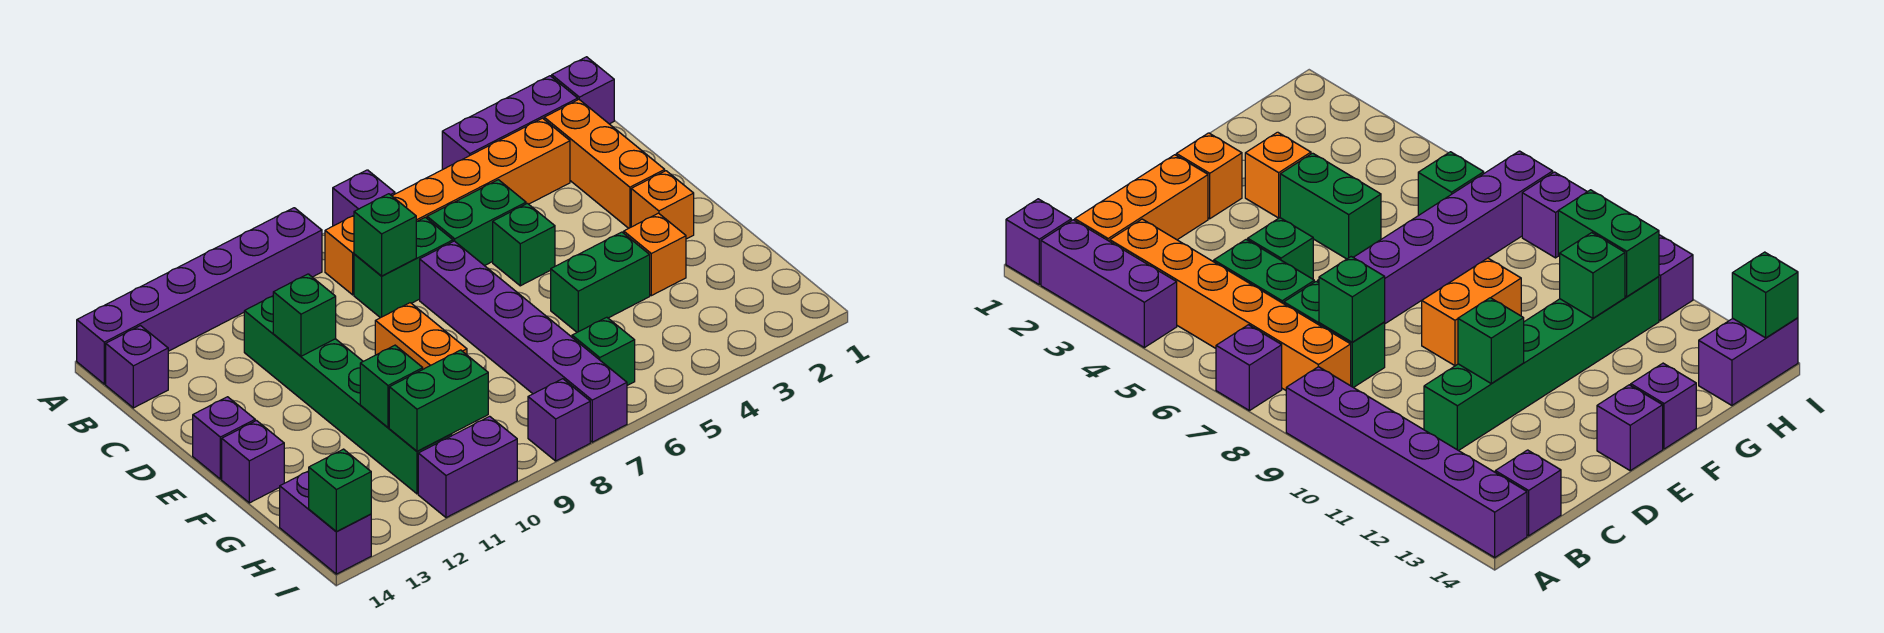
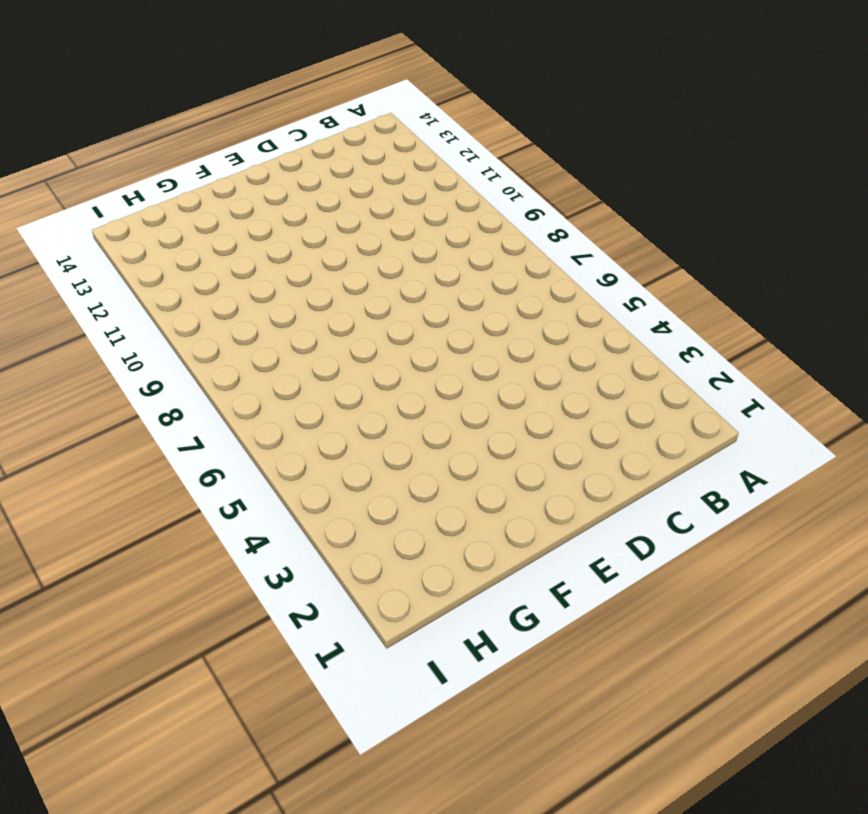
none -> purple 1x1 brick [552,57,614,124]
none -> purple 1x3 brick [442,76,578,170]
none -> purple 1x1 brick [333,170,395,226]

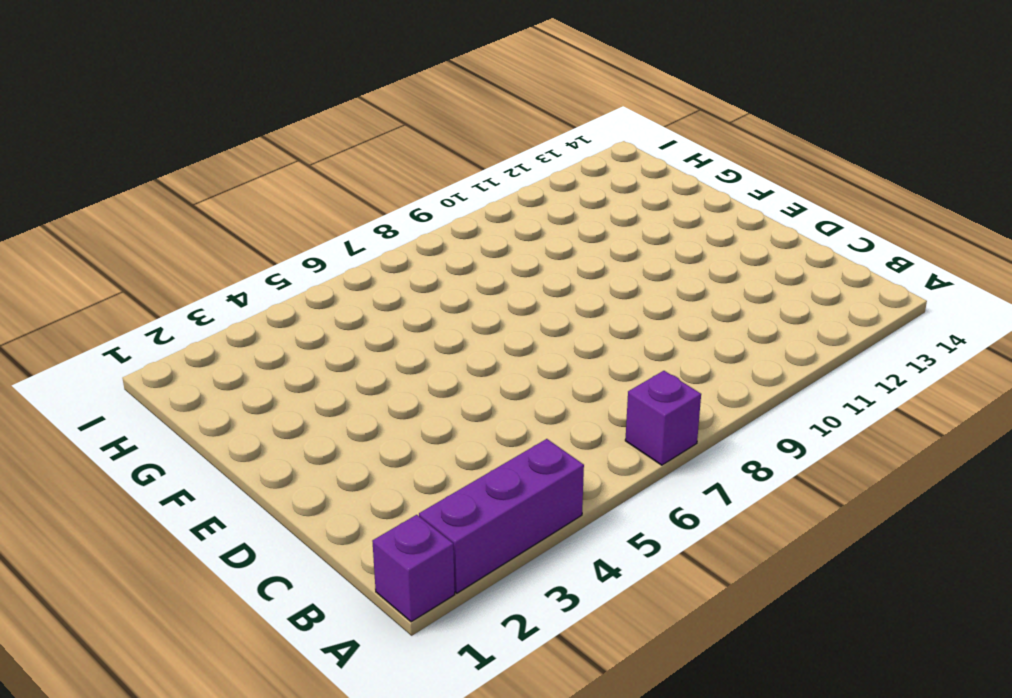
none -> purple 1x6 brick [77,208,322,384]
none -> orange 1x3 brick [544,100,665,228]
none -> orange 1x6 brick [325,118,570,295]

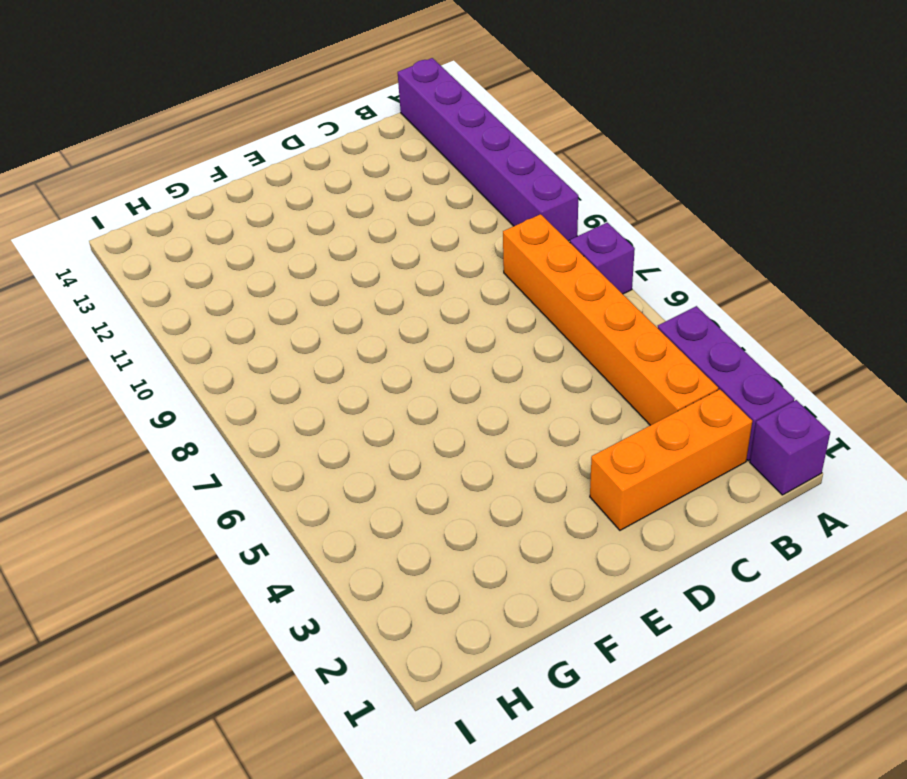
none -> purple 1x1 brick [106,326,168,408]
none -> green 1x2 brick [427,180,526,266]
none -> green 1x2 brick [354,217,453,318]

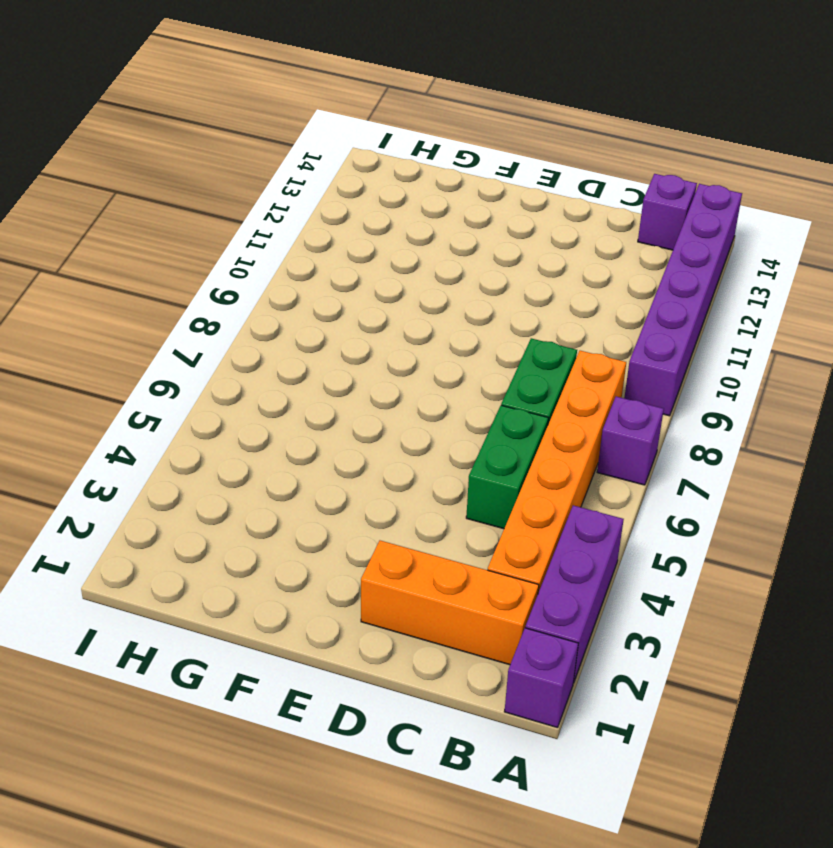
none -> green 1x6 brick [244,296,452,494]
none -> green 1x1 brick [493,203,555,286]
none -> purple 1x6 brick [420,241,627,442]

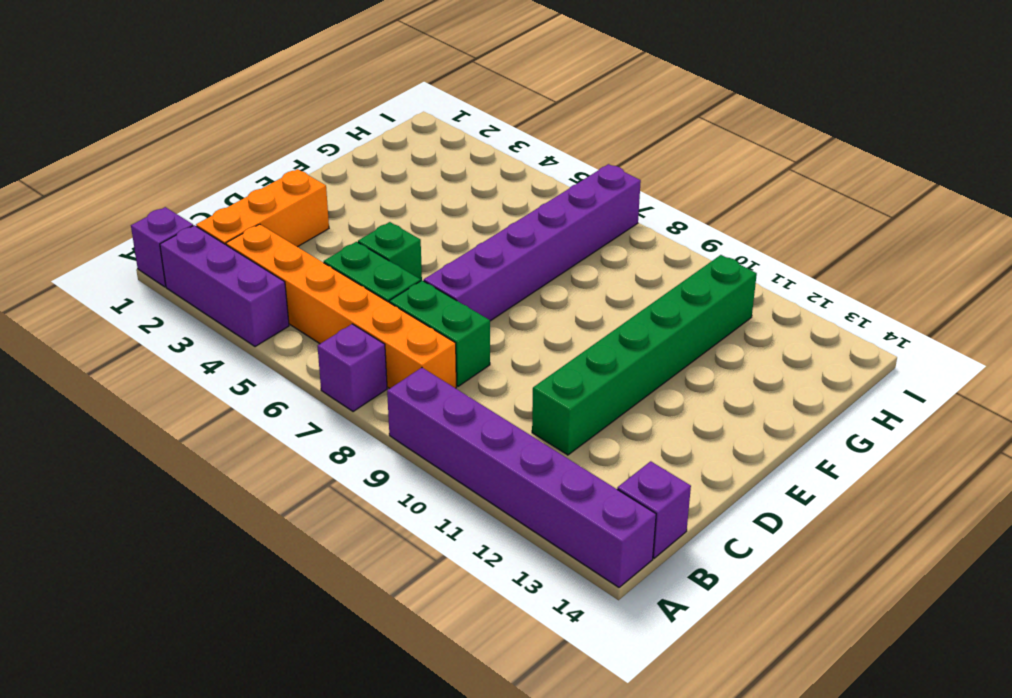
none -> orange 1x1 brick [631,171,694,239]
none -> orange 1x2 brick [375,303,467,369]
none -> purple 1x1 brick [193,397,255,479]

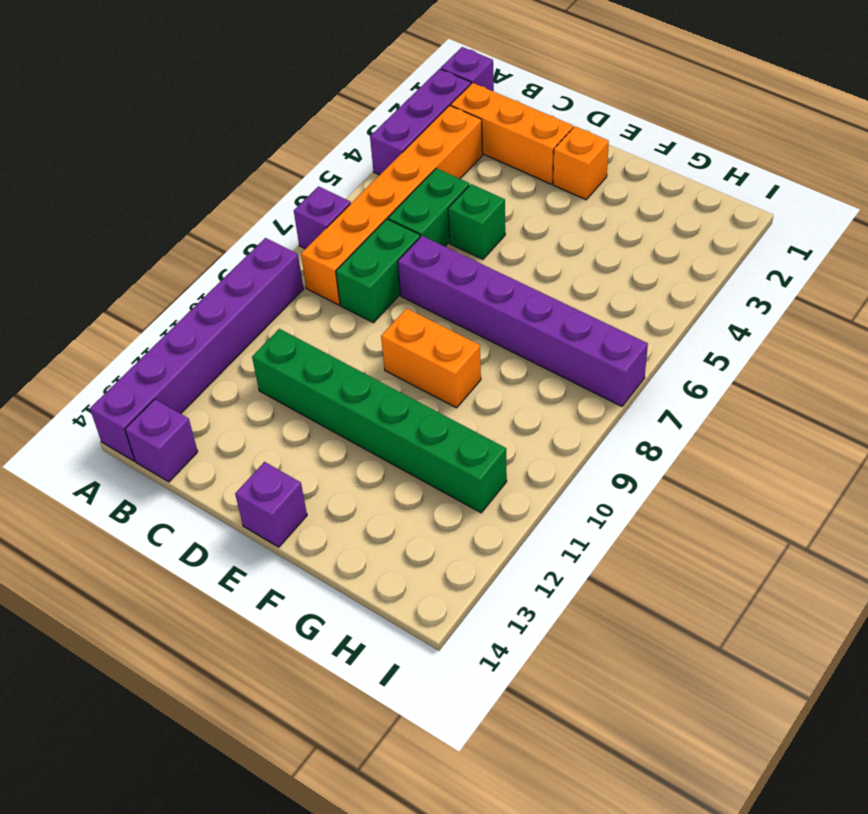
none -> orange 1x1 brick [624,213,686,296]
none -> green 1x2 brick [551,232,650,332]
none -> purple 1x1 brick [222,421,284,503]

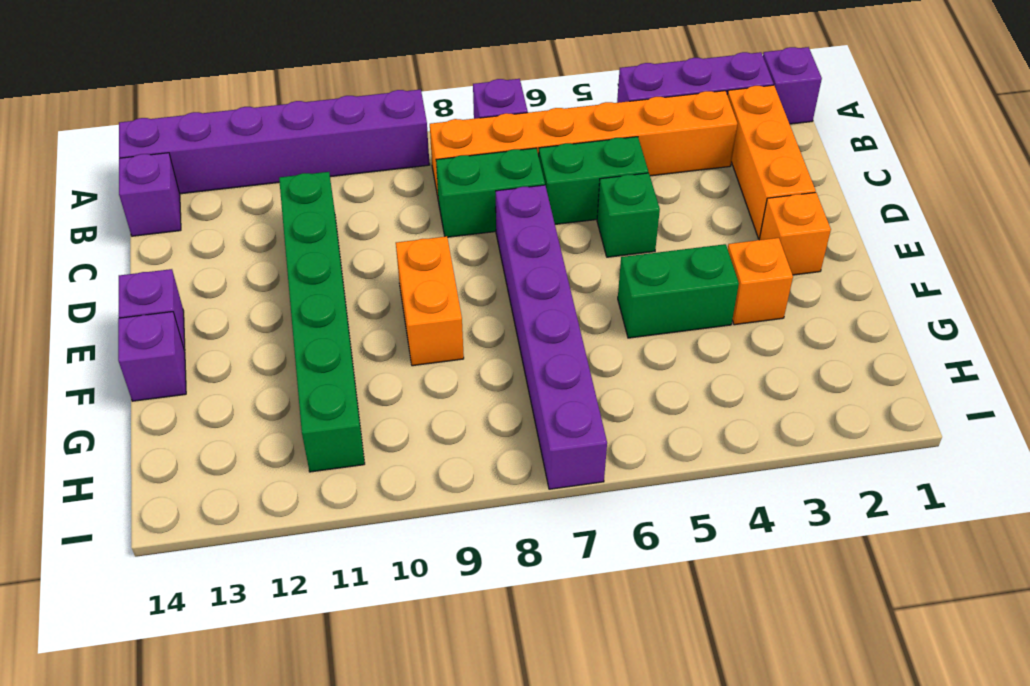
none -> green 1x1 brick [572,317,635,386]
none -> purple 1x2 brick [280,471,371,574]
none -> purple 1x1 brick [528,379,590,461]

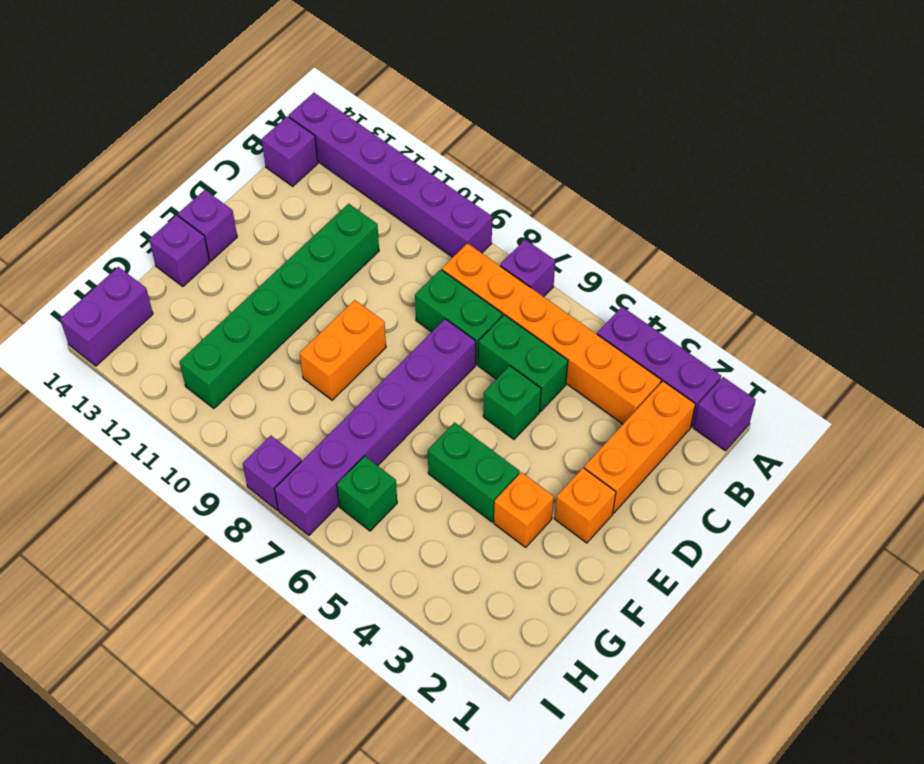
none -> purple 1x2 brick [418,416,517,518]
none -> green 1x1 brick [354,194,416,276]
none -> green 1x1 brick [273,274,336,356]

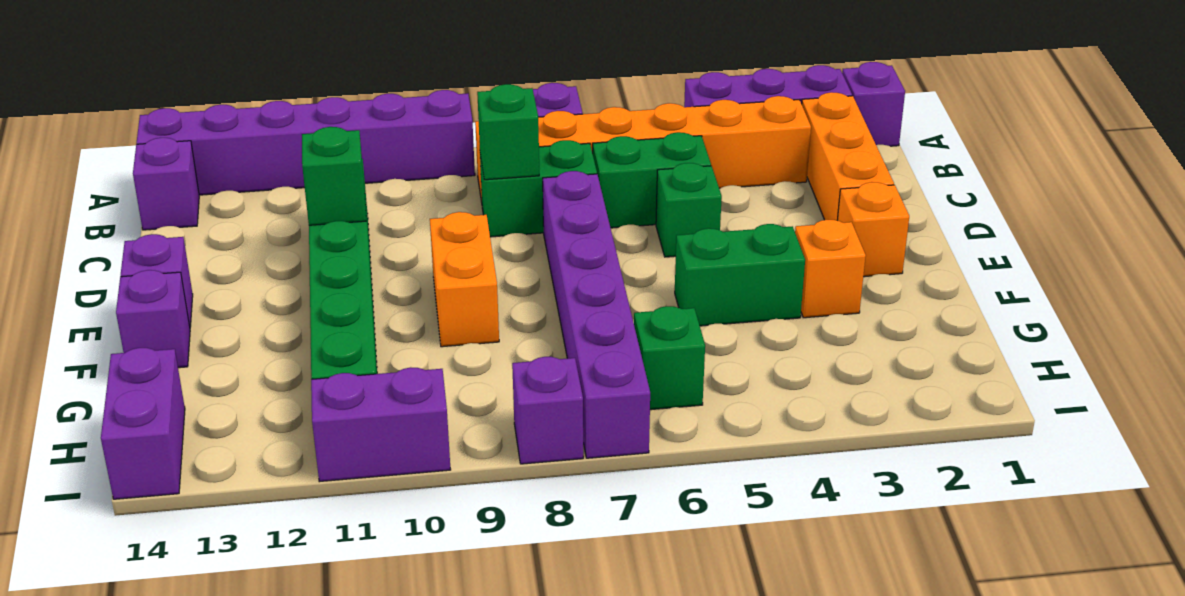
none -> green 1x1 brick [360,345,423,428]
none -> green 1x2 brick [389,350,488,451]
none -> green 1x1 brick [309,449,371,532]

